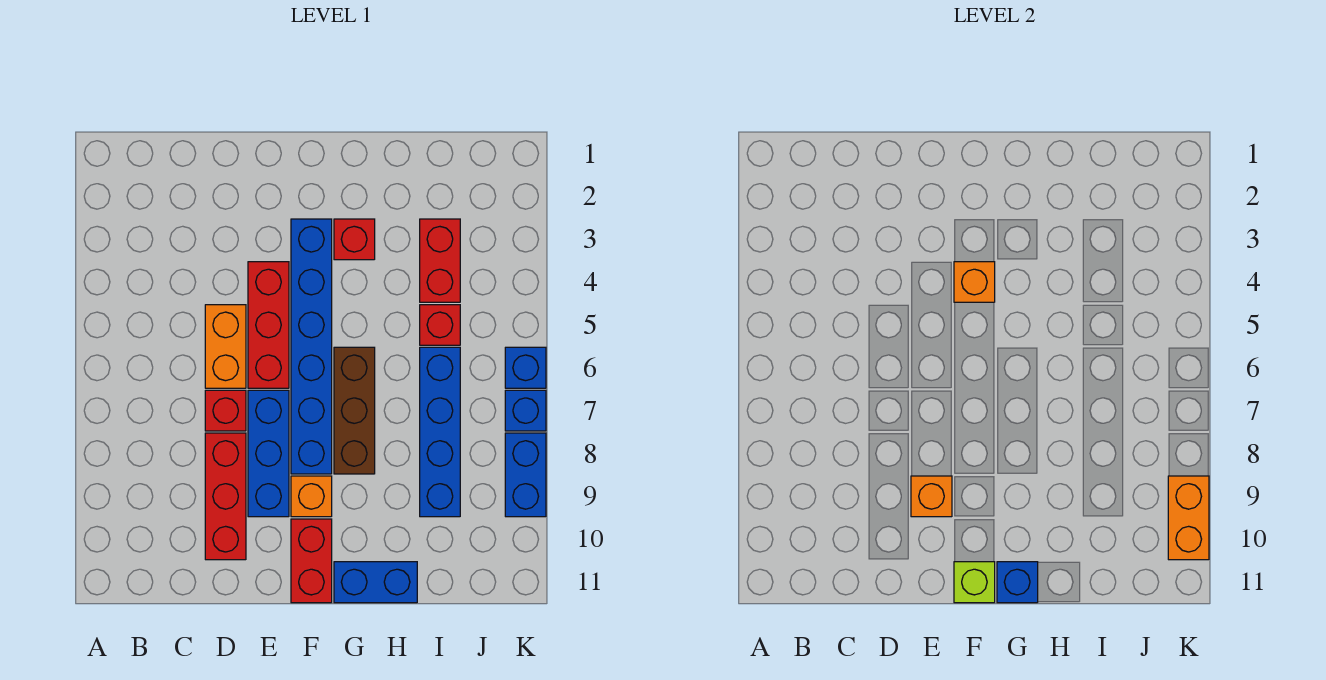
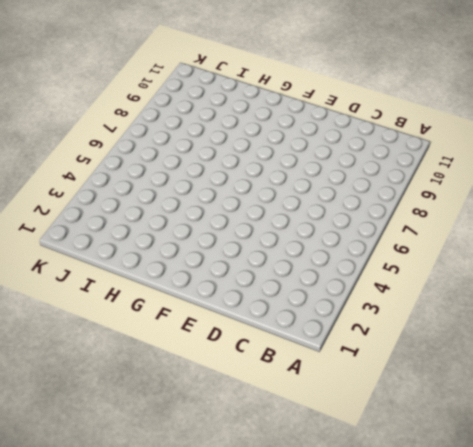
none -> orange 1x2 brick [205,305,246,388]
none -> red 1x1 brick [205,390,246,431]
none -> red 1x3 brick [205,433,246,560]

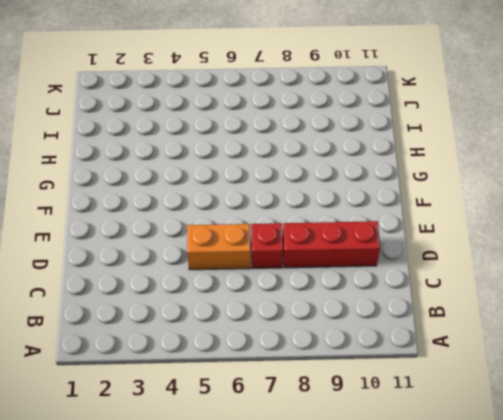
none -> red 1x3 brick [248,262,289,388]
none -> blue 1x3 brick [248,390,289,517]
none -> blue 1x6 brick [291,219,332,474]

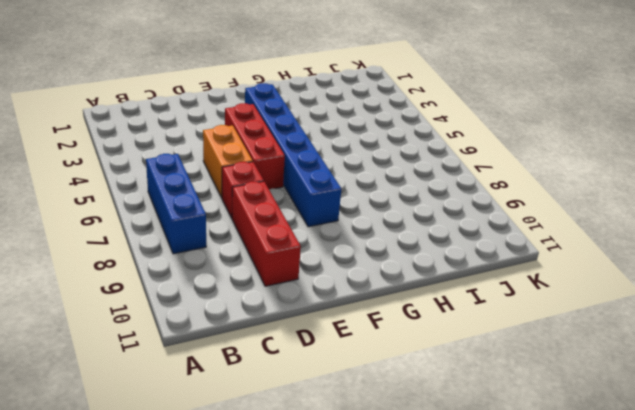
blue 1x3 brick [146,154,206,254] -> blue 1x3 brick moved to [248,390,289,517]
none -> orange 1x1 brick [291,476,332,517]
none -> red 1x2 brick [291,519,332,603]
none -> red 1x1 brick [334,219,375,260]

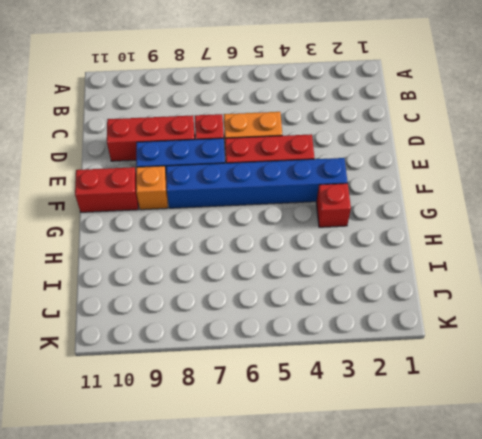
none -> brown 1x3 brick [334,347,375,474]
none -> blue 1x2 brick [334,562,417,603]
none -> red 1x2 brick [420,219,460,302]

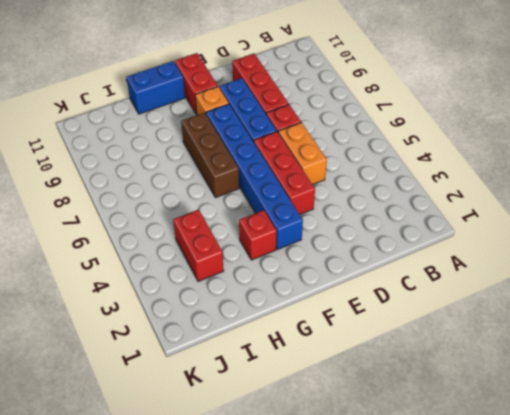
none -> red 1x1 brick [420,305,460,345]
none -> blue 1x4 brick [420,347,460,517]
none -> blue 1x1 brick [505,347,546,388]

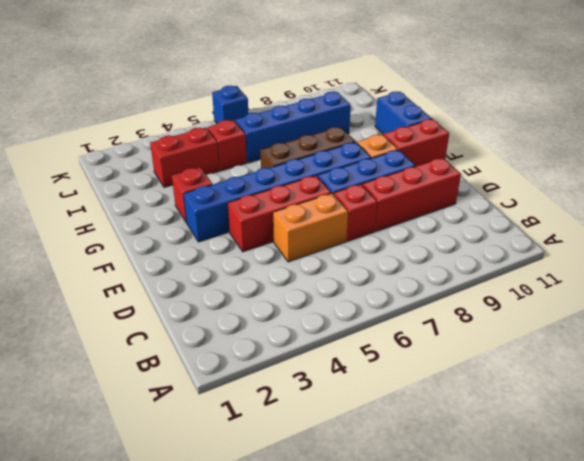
none -> blue 1x1 brick [505,390,546,431]
none -> blue 1x2 brick [505,433,546,517]
none -> orange 1x1 brick [911,476,952,517]

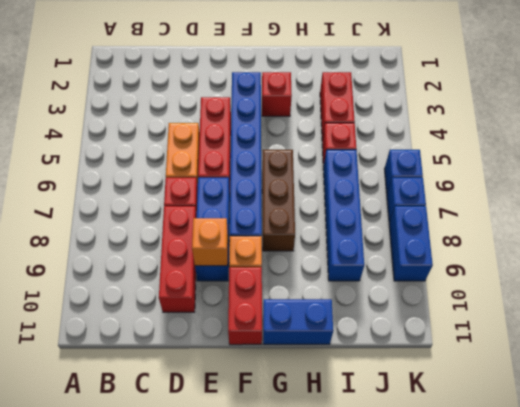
none -> orange 1x1 brick [954,262,995,302]
none -> lime 1x1 brick [954,562,995,603]
none -> blue 1x1 brick [997,562,1038,603]

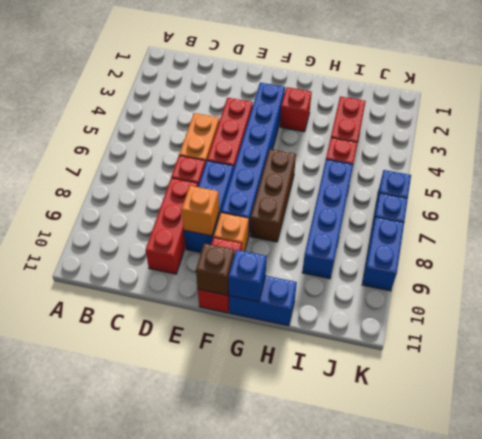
brown 1x1 brick [196,243,234,295] -> lime 1x1 brick [954,562,995,603]
none -> orange 1x1 brick [954,262,995,302]
none -> orange 1x2 brick [1168,476,1209,560]

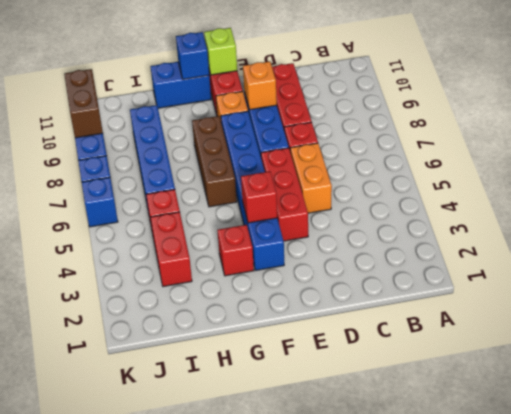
red 1x1 brick [241,171,277,223] -> orange 1x1 brick [954,262,995,302]
brown 1x2 brick [64,69,103,138] -> orange 1x2 brick [1168,476,1209,560]

